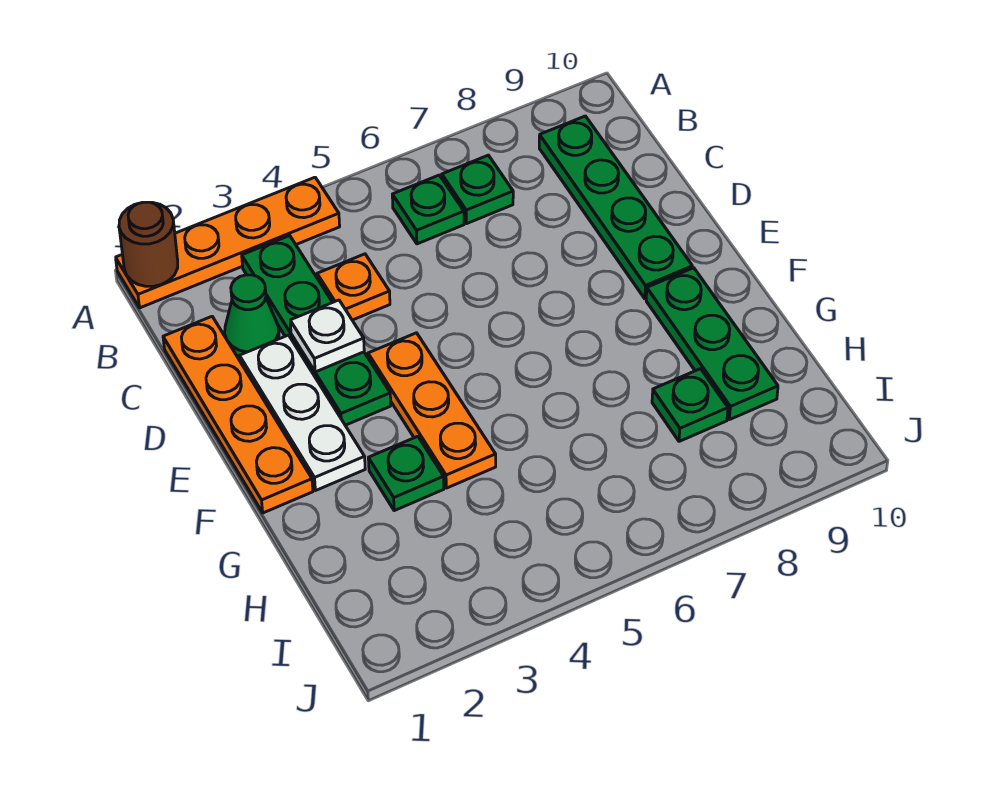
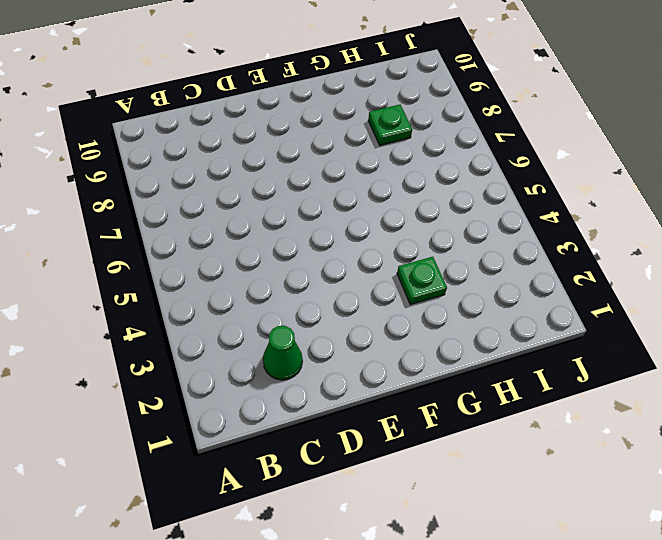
none -> orange 1x4 plate [116,177,340,308]
none -> green 1x4 plate [242,236,391,425]
none -> green 1x1 plate [392,175,464,244]

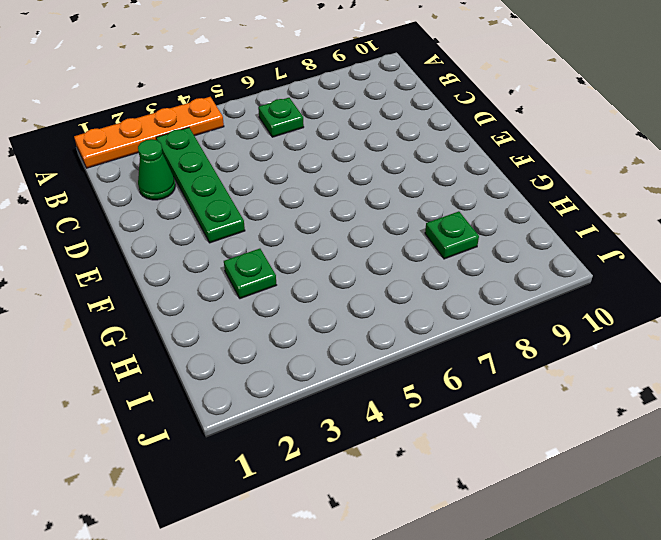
none -> green 1x1 plate [442,155,513,224]
none -> green 1x4 plate [539,116,692,299]
none -> orange 1x4 plate [163,317,313,513]

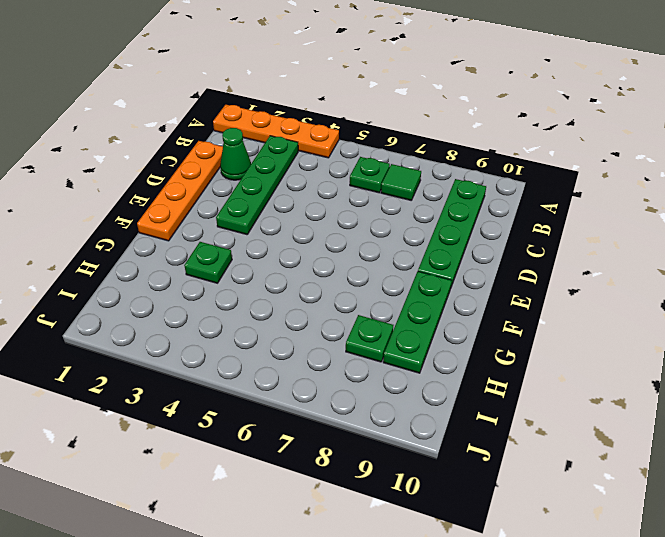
green 1x1 tile [381,164,421,200] -> green 1x1 plate [442,155,513,224]
none -> orange 1x1 plate [317,254,390,320]
none -> white 1x3 plate [240,335,365,491]
none -> orange 1x3 plate [368,333,496,488]

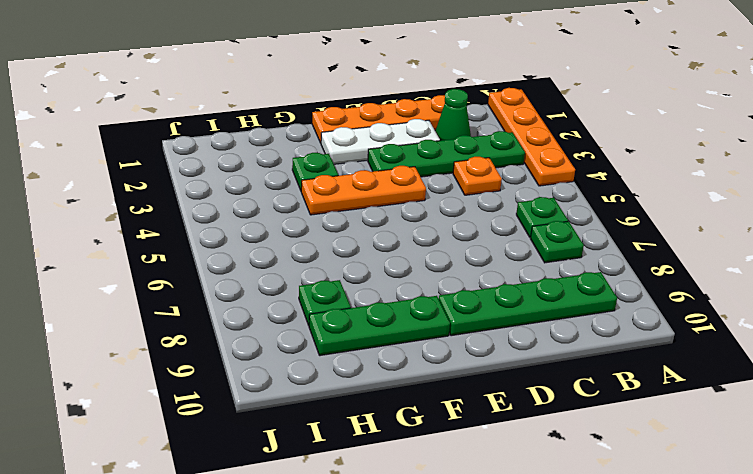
none -> brown 1x1 round brick [119,202,178,286]
none -> white 1x1 plate [290,300,364,372]

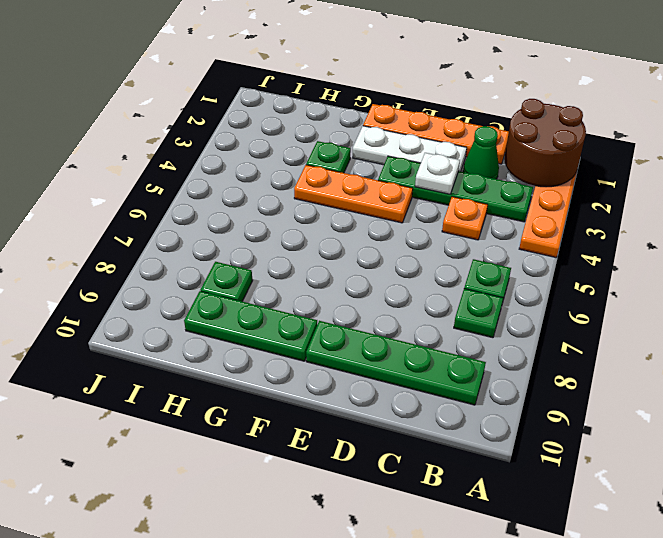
brown 2x2 round brick [504,99,586,187] -> brown 1x1 round brick [119,202,178,286]

